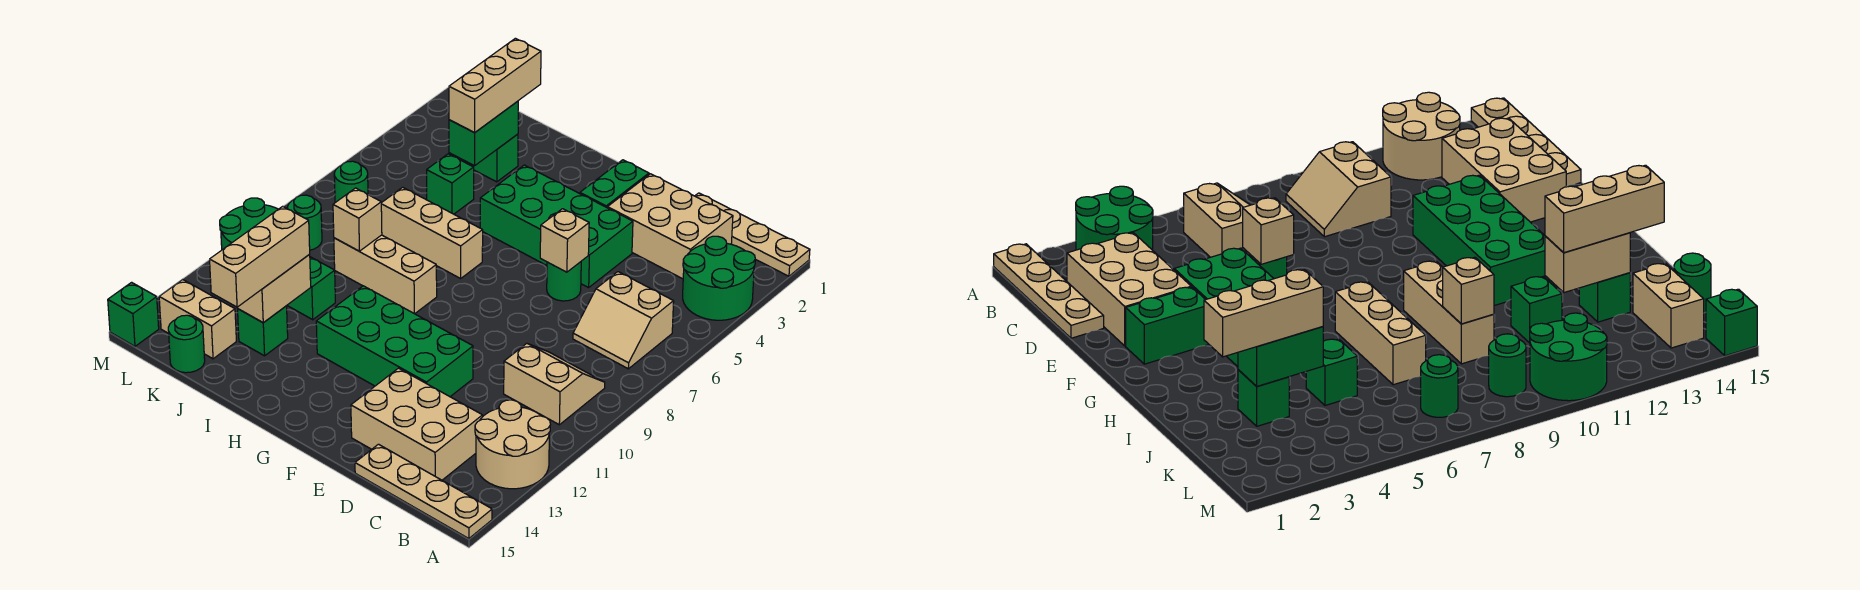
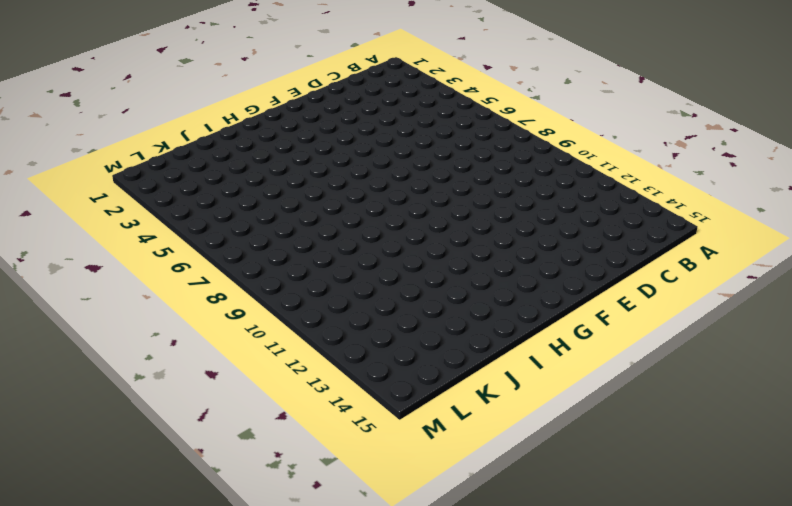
none -> tan 1x4 plate [695,193,810,276]
none -> green 2x2 round brick [683,236,755,320]
none -> tan 2x2 round brick [475,400,550,489]
none -> tan 1x4 plate [355,444,492,539]

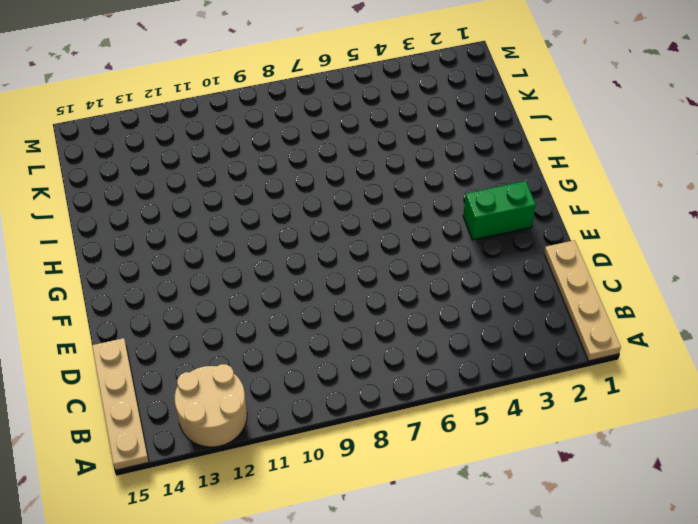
none -> green 2x2 round brick [683,236,755,320]
none -> tan 2x2 slope [573,272,674,369]
none -> tan 2x2 slope [504,343,605,425]
none -> tan 2x3 brick [608,174,733,279]

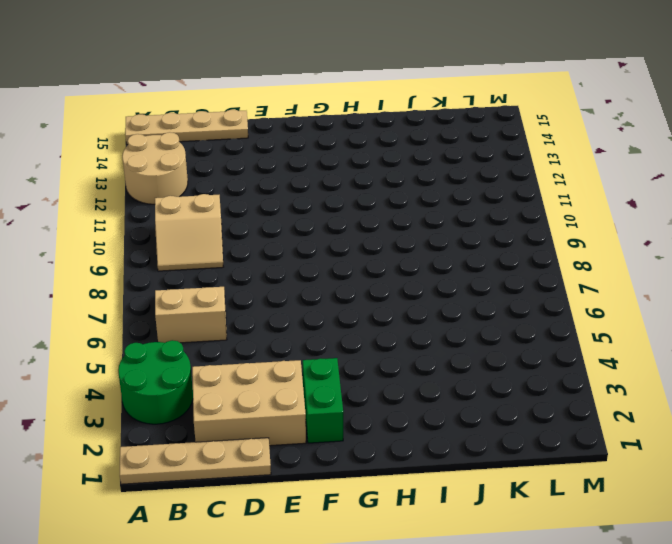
none -> tan 2x3 brick [351,368,483,480]
none -> green 2x4 brick [480,165,633,288]
none -> green 1x1 round brick [547,262,581,301]
none -> green 2x4 brick [316,286,473,397]

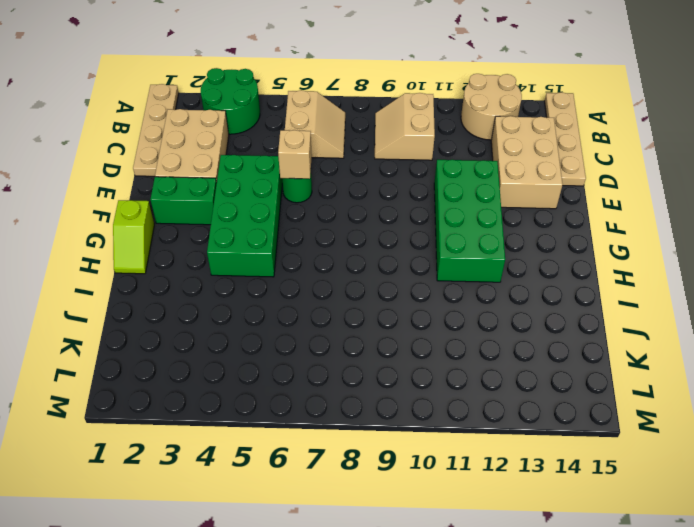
lime 1x2 slope [113,200,154,274] -> none
none -> tan 1x3 brick [381,187,483,278]
none -> tan 1x3 brick [334,235,437,314]
none -> green 1x1 brick [472,134,518,182]
none -> green 1x1 brick [427,154,474,214]

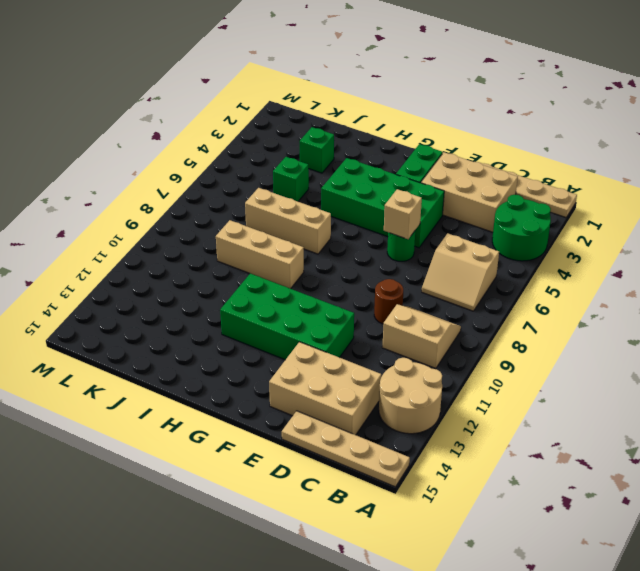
brown 1x1 round brick [374,279,403,324] -> none
none -> green 1x1 brick [287,257,335,320]
none -> green 1x1 brick [238,306,288,356]
none -> tan 1x2 brick [159,280,236,359]
none -> green 1x1 round brick [168,315,205,373]

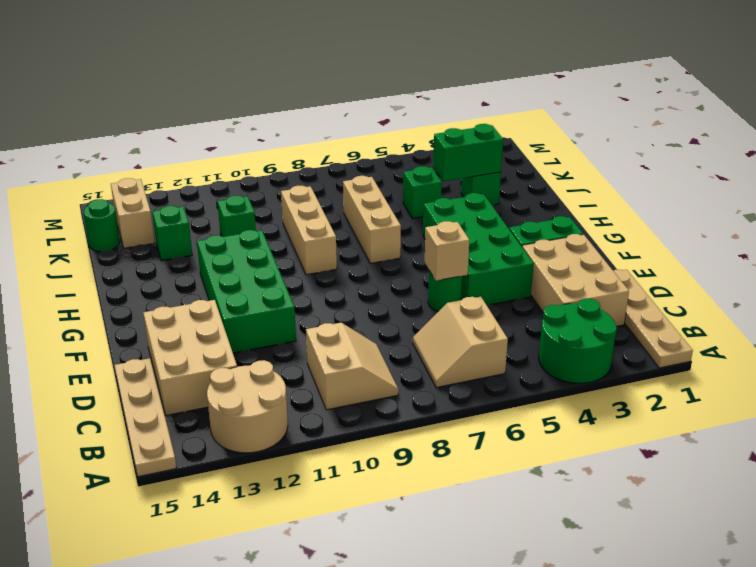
none -> green 1x1 round brick [334,161,368,203]
none -> green 1x1 round brick [288,195,322,250]
none -> green 2x2 round brick [220,198,278,250]
none -> green 1x1 brick [108,282,159,346]

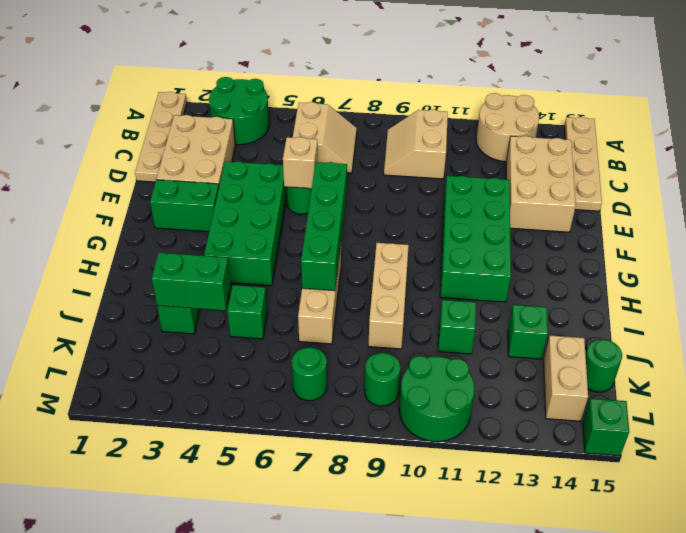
green 1x4 brick [301,162,347,291] -> none
none -> tan 1x1 brick [333,188,382,251]
none -> tan 1x2 brick [237,255,311,323]
none -> tan 1x3 brick [449,38,541,133]
none -> tan 1x3 brick [210,206,310,307]

